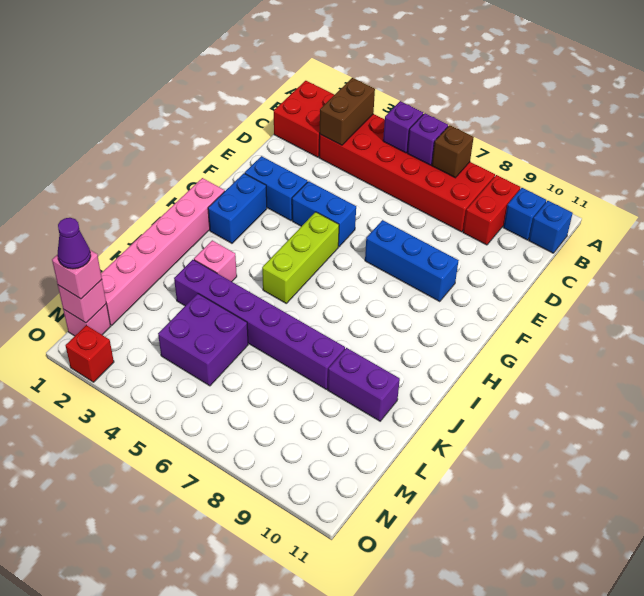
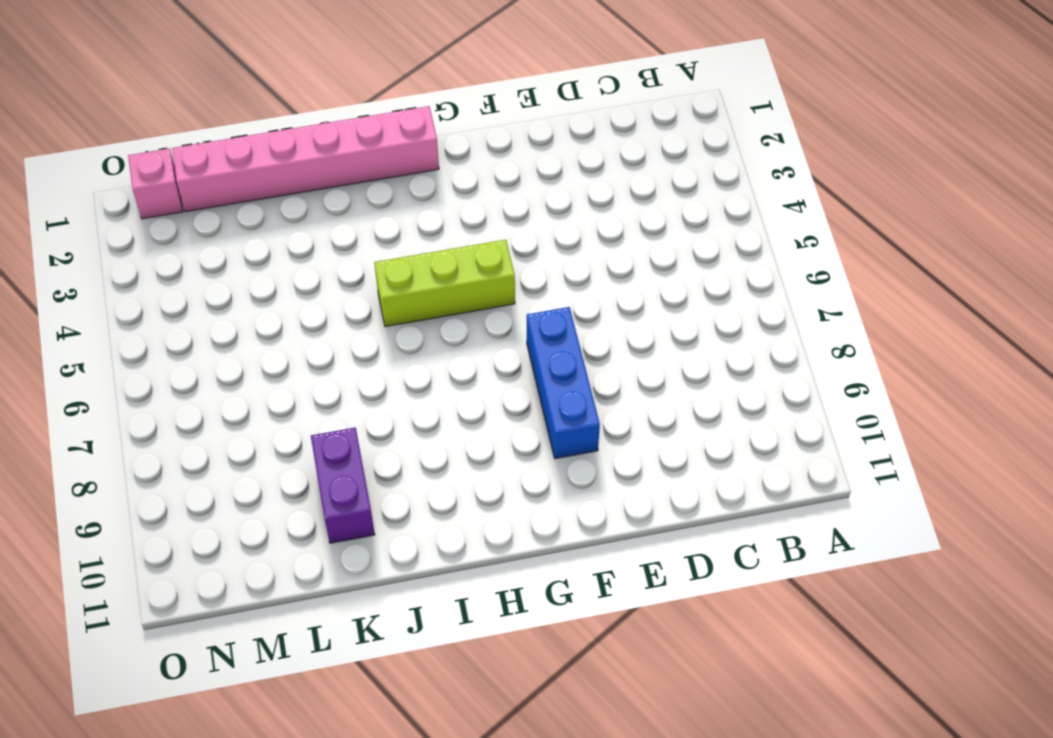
none -> red 2x2 brick [274,81,334,157]
none -> red 2x6 brick [319,114,495,232]
none -> red 1x2 brick [463,175,520,245]

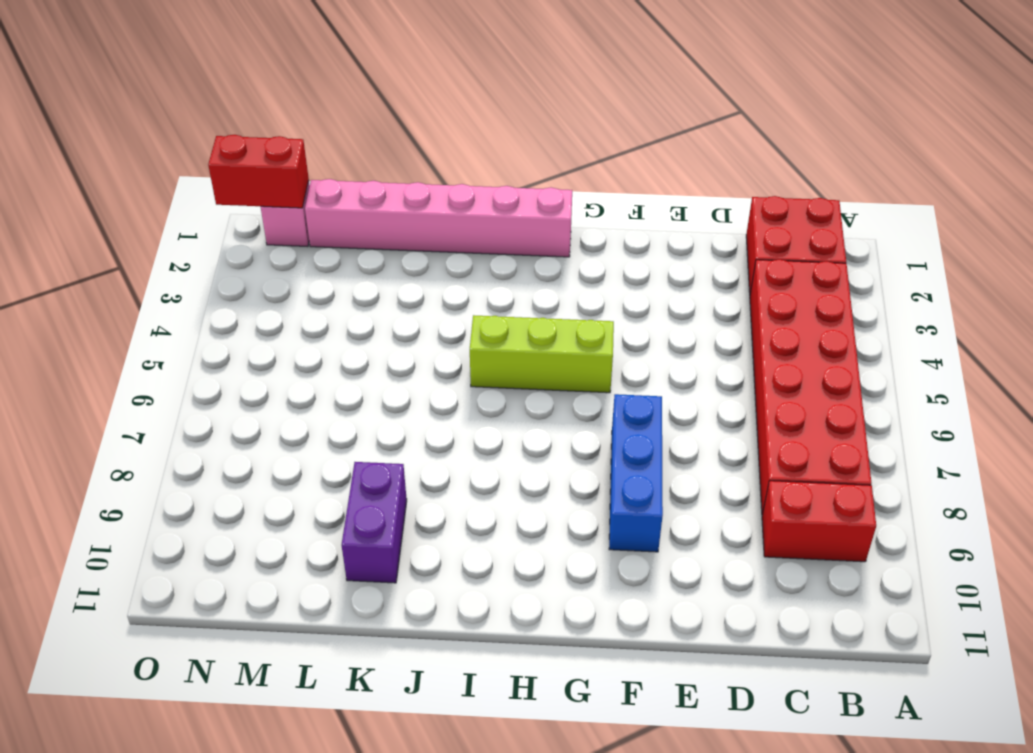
red 1x2 brick [208,135,309,208] -> pink 1x1 brick [58,280,106,323]
none -> blue 1x1 brick [503,188,546,240]
none -> blue 1x1 brick [529,201,573,253]
none -> blue 1x2 brick [245,156,308,221]

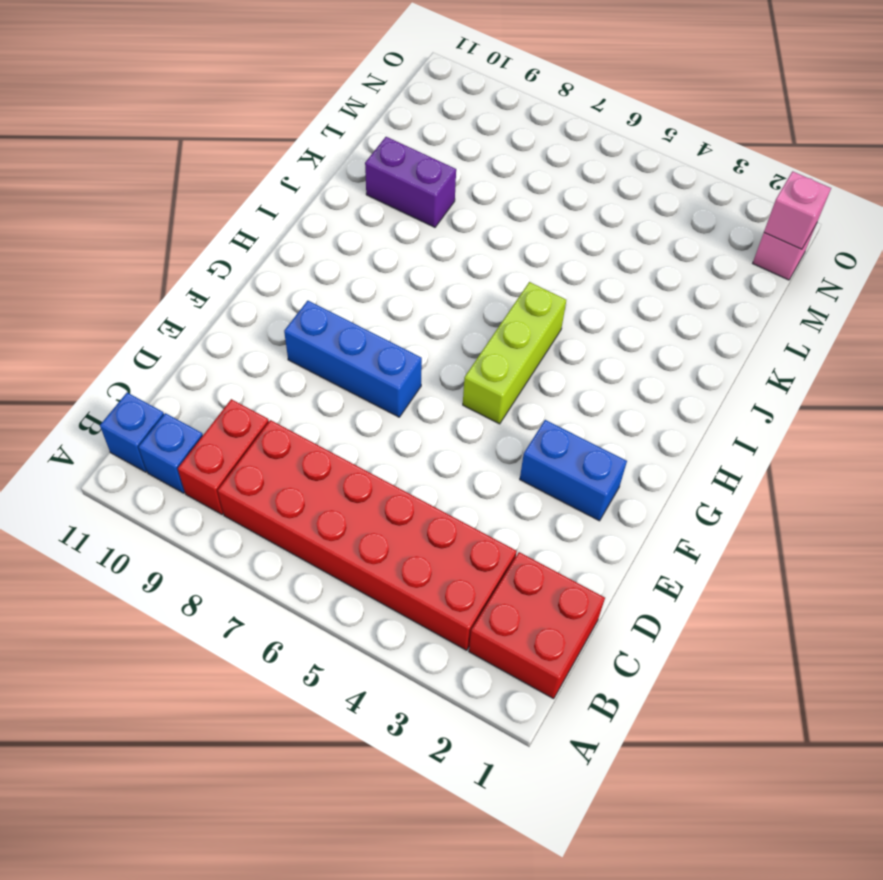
none -> blue 1x2 brick [292,181,356,247]
none -> blue 1x2 brick [208,173,267,243]
none -> pink 1x6 brick [101,178,225,325]

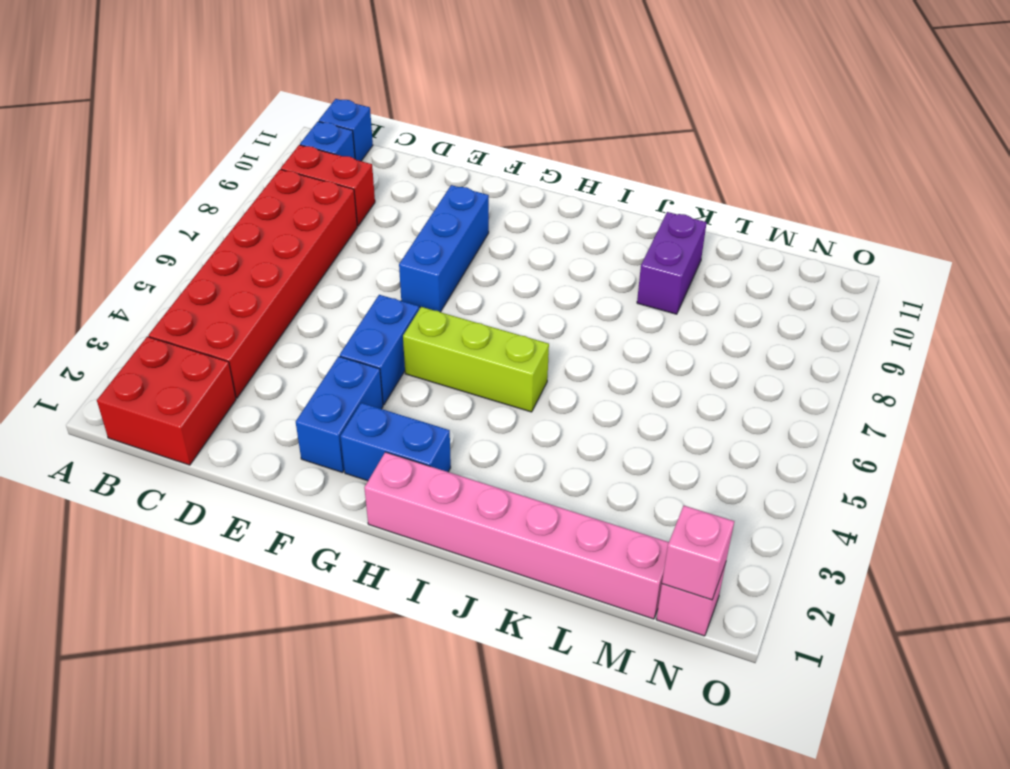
none -> pink 1x1 brick [194,240,237,282]
none -> purple 1x6 brick [174,260,345,389]
none -> purple 2x2 brick [158,294,248,386]

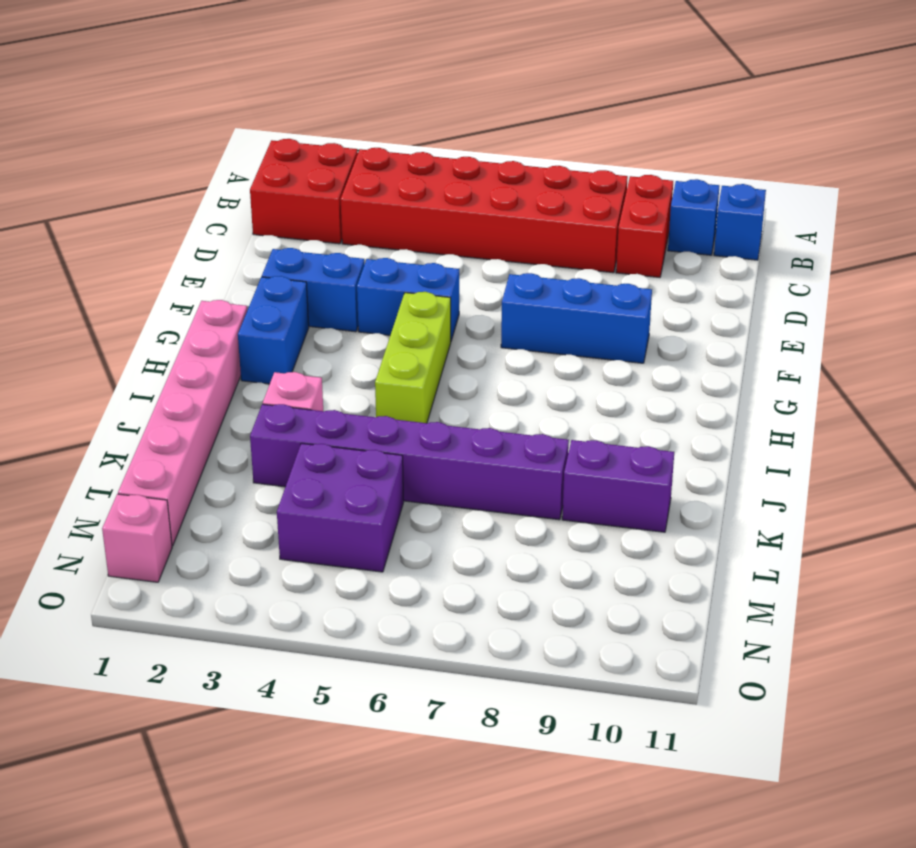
none -> red 1x1 brick [66,325,114,382]
none -> brown 1x2 brick [320,78,375,145]
none -> purple 1x1 brick [383,101,423,153]

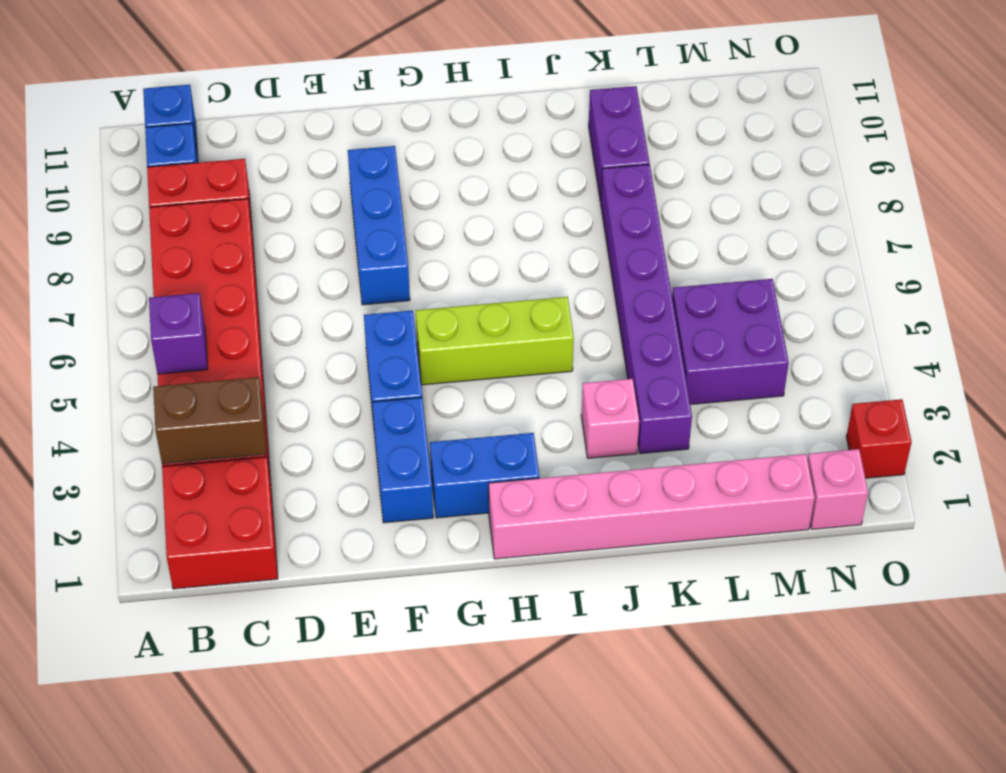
none -> purple 1x1 brick [407,113,448,165]
none -> brown 1x1 brick [432,125,474,178]
none -> pink 1x1 brick [58,280,106,323]

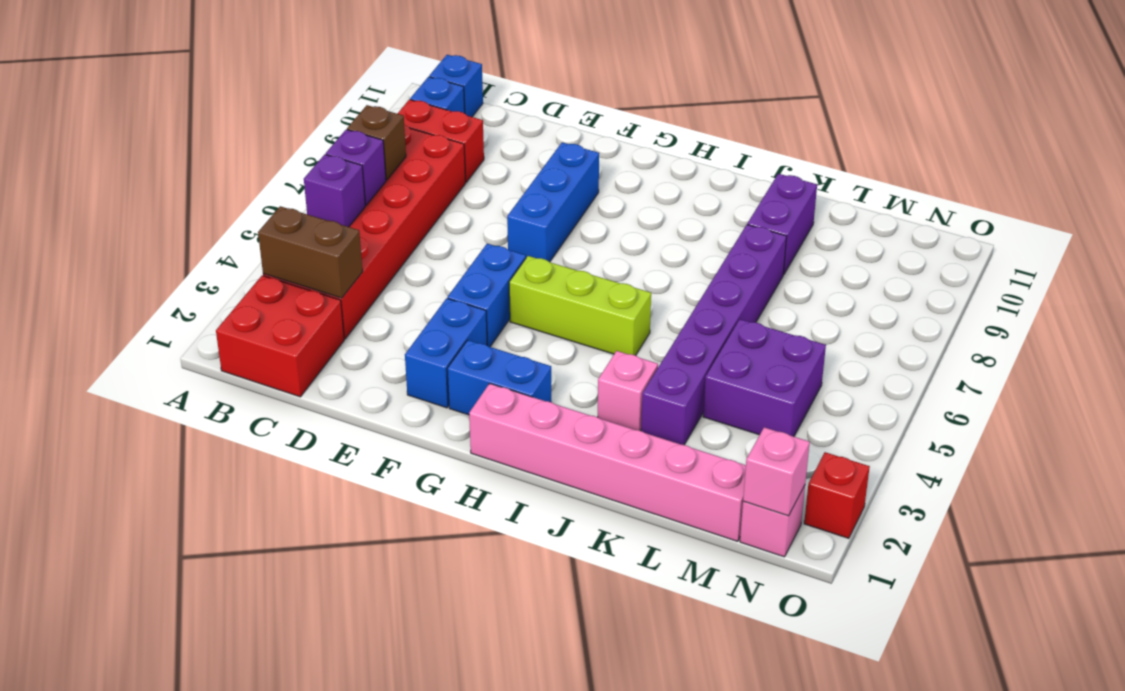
none -> pink 1x1 brick [52,250,102,299]
none -> purple 1x1 cone [58,218,91,269]

